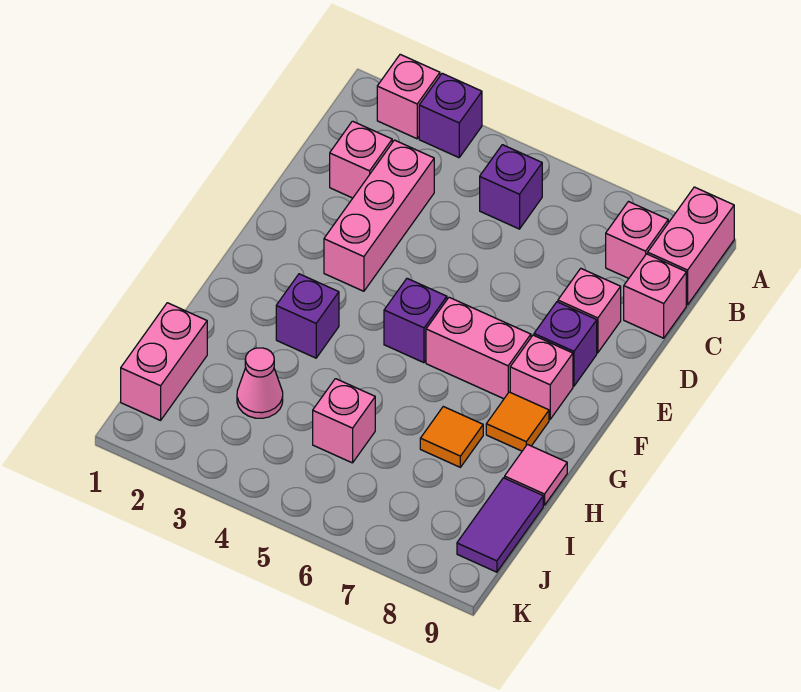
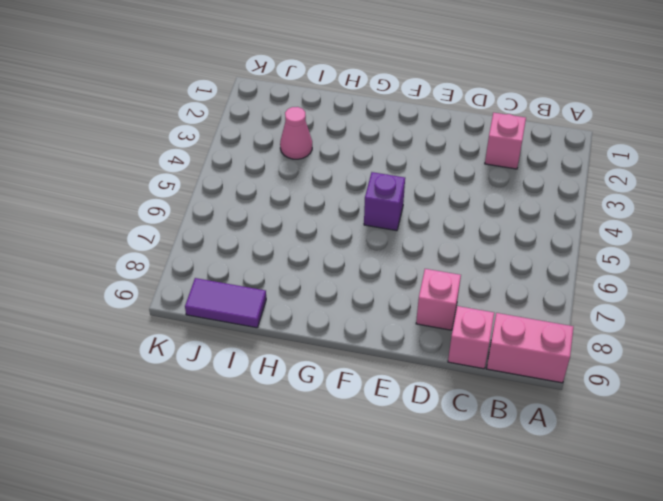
none -> pink 1x1 brick [377,54,440,139]
none -> purple 1x1 brick [419,73,482,158]
none -> purple 1x1 brick [480,145,542,229]

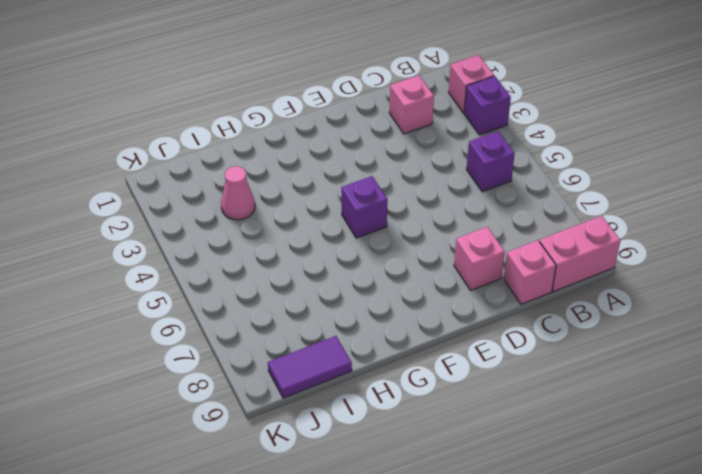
none -> pink 1x1 brick [606,202,668,278]
none -> pink 1x3 brick [324,140,434,291]
none -> purple 1x1 brick [534,302,597,386]

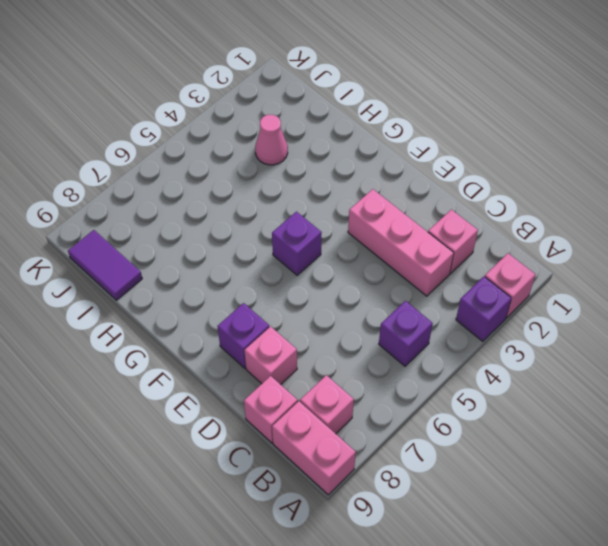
none -> pink 1x2 brick [426,297,531,399]
none -> pink 1x1 brick [510,335,573,419]
none -> purple 1x1 brick [276,274,339,358]

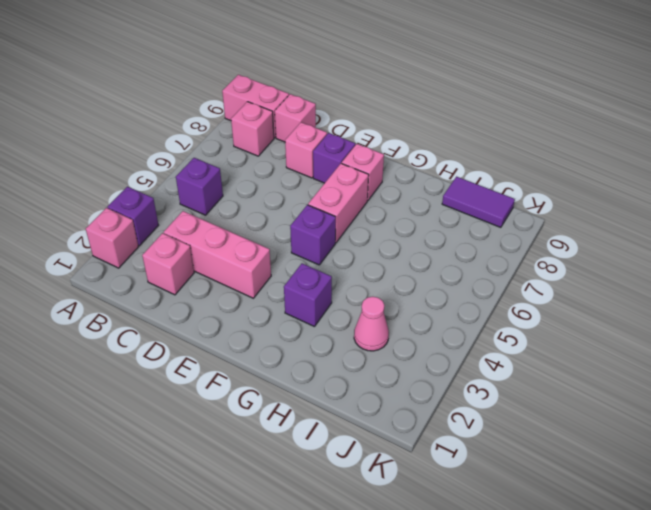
none -> orange 1x1 tile [486,392,549,451]
none -> orange 1x1 tile [420,407,483,467]
none -> pink 1x1 tile [505,444,567,505]

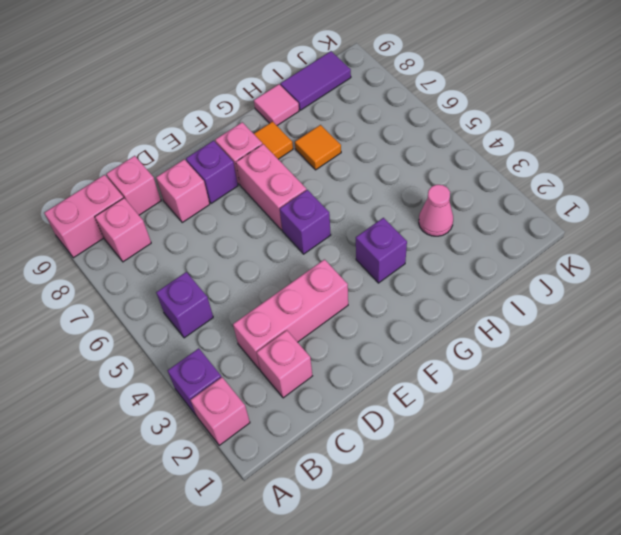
none -> pink 1x2 brick [121,303,207,420]
none -> pink 1x1 brick [313,379,375,463]

